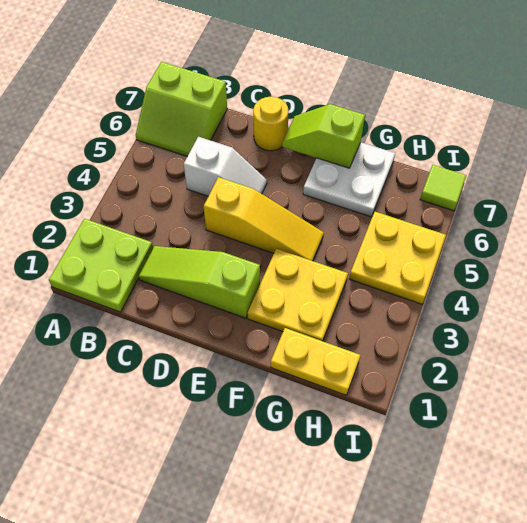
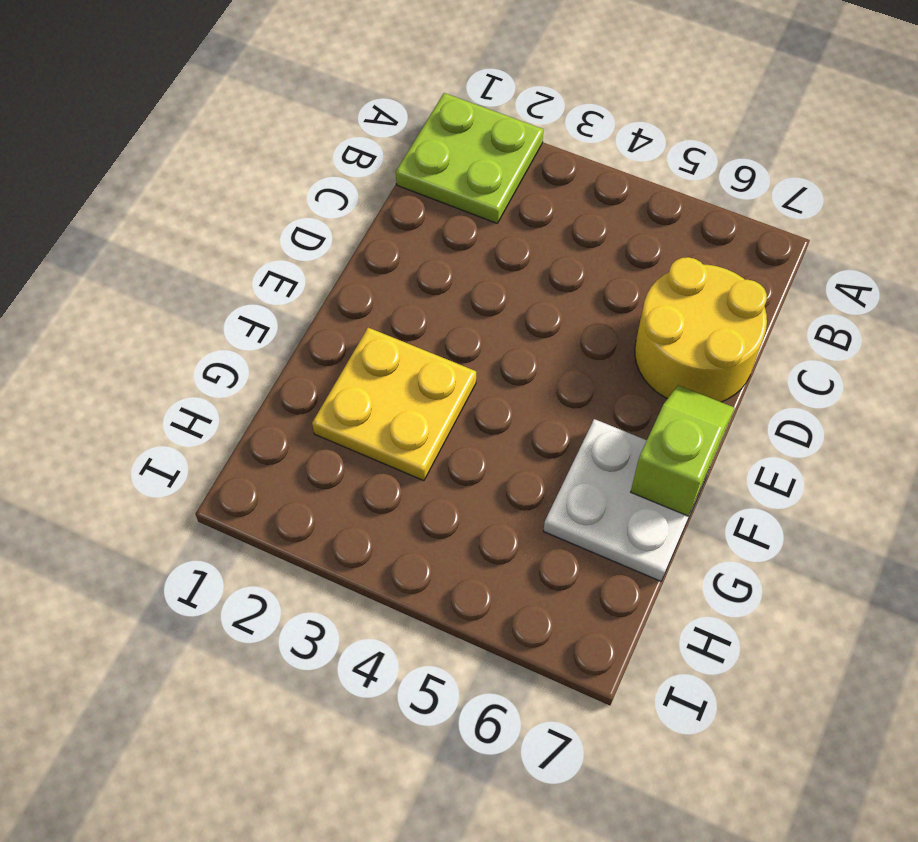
yellow 2x2 round brick [635,257,767,402] -> yellow 1x1 round brick [253,97,289,151]
none -> lime 2x2 slope [136,62,227,156]
none -> lime 1x3 slope [139,246,260,318]
none -> white 1x2 slope [184,137,267,196]

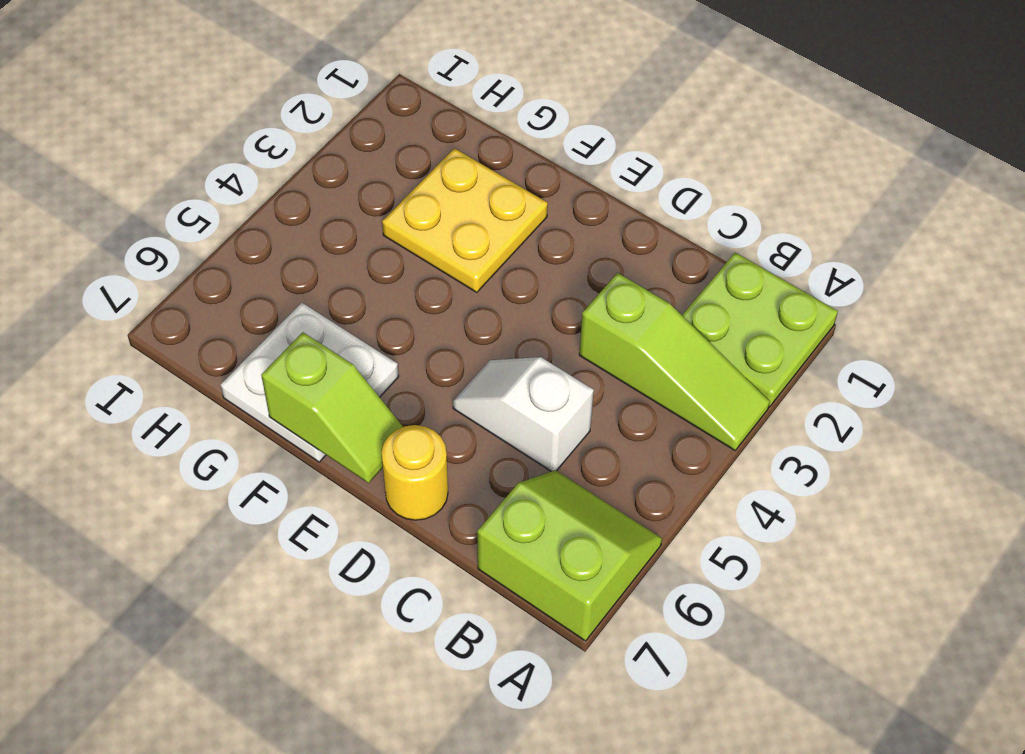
lime 1x3 slope [579,273,770,450] -> lime 1x3 slope moved to [139,246,260,318]
none -> yellow 1x3 slope [204,177,324,261]
none -> yellow 1x2 plate [271,328,360,395]
none -> yellow 2x2 plate [349,212,446,304]

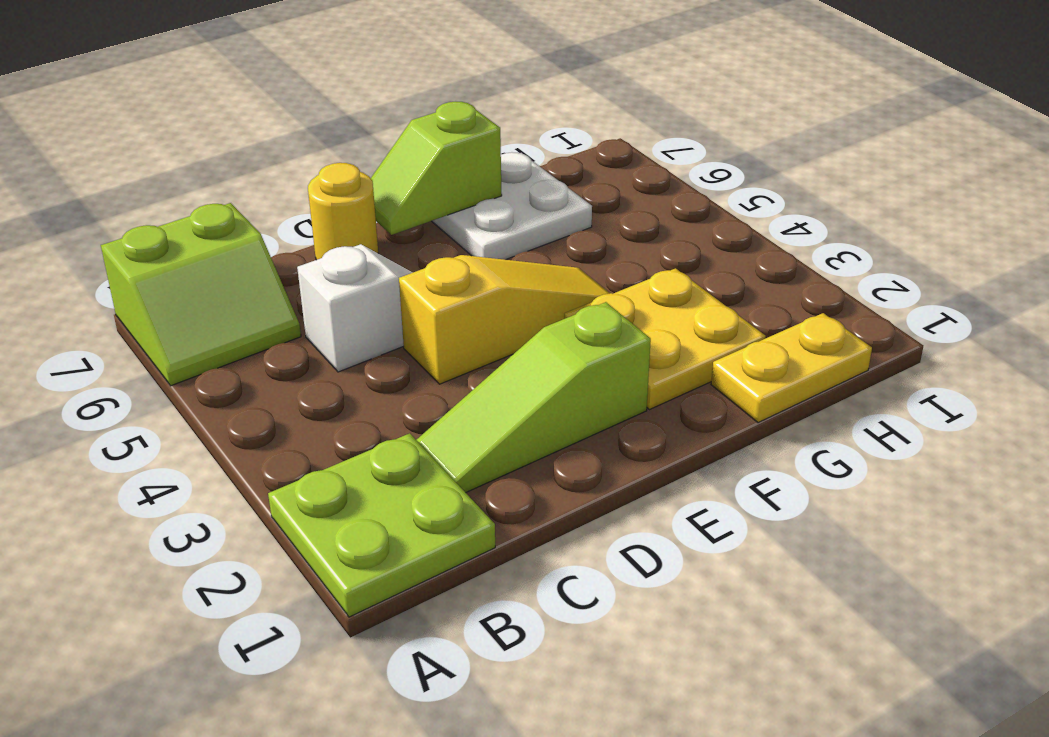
none -> yellow 2x2 plate [349,212,446,304]
none -> lime 1x1 tile [420,165,466,211]

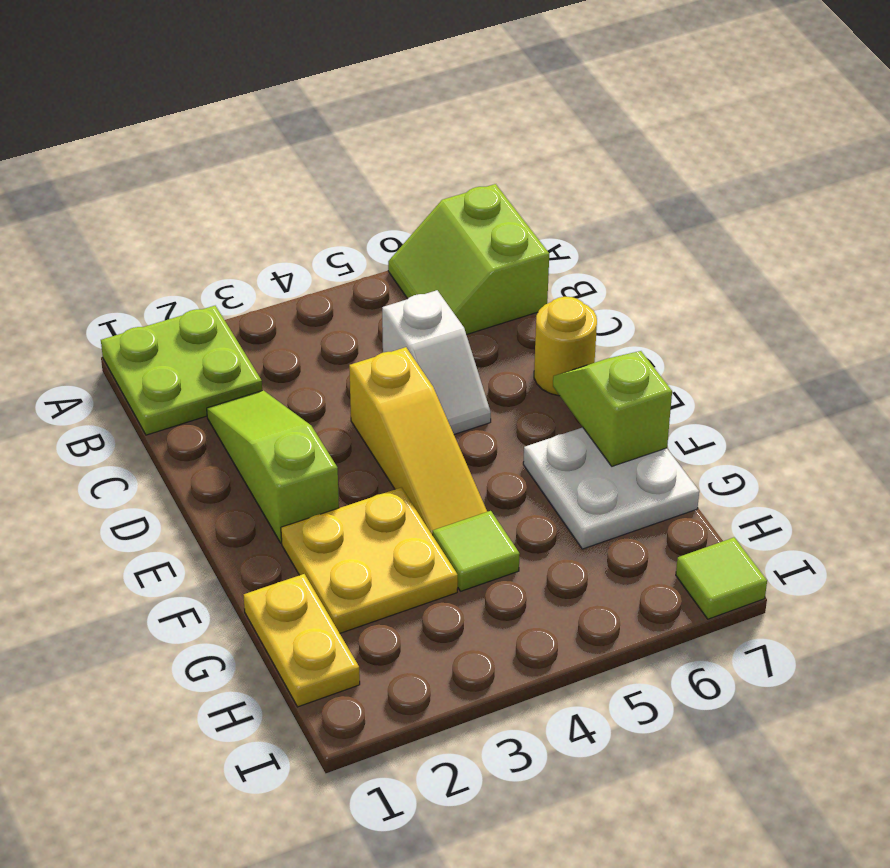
lime 1x1 tile [433,511,520,591] -> none
none -> yellow 2x2 plate [349,212,446,304]

